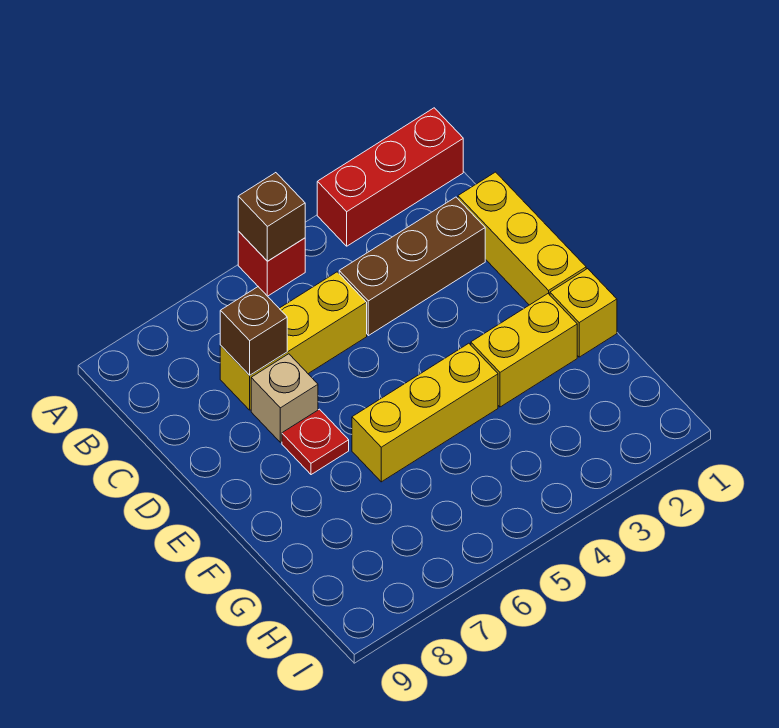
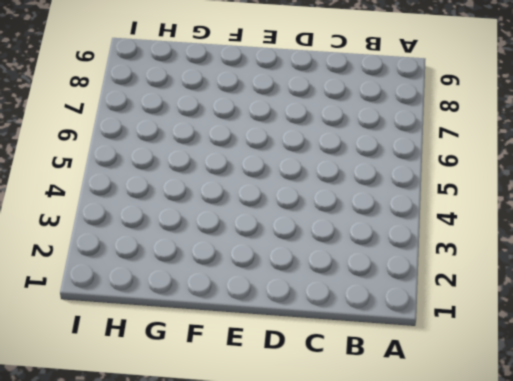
none -> red 1x3 brick [317,108,463,246]
none -> red 1x1 brick [238,231,305,296]
none -> yellow 1x3 brick [458,172,586,305]

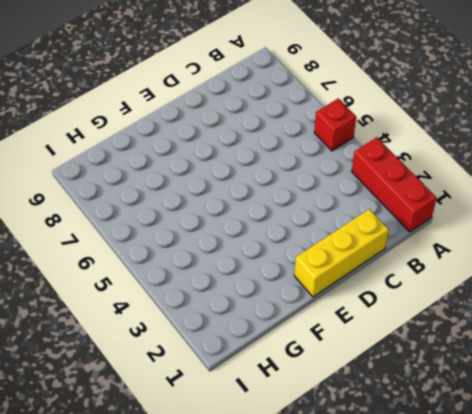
none -> brown 1x3 brick [339,197,485,336]
none -> yellow 1x3 brick [220,272,367,410]
none -> tan 1x1 brick [251,354,318,442]

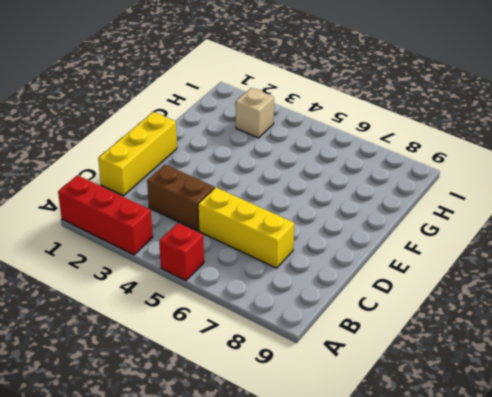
brown 1x2 brick [147,165,214,231] -> brown 1x3 brick [339,197,485,336]
tan 1x1 brick [236,88,274,138] -> tan 1x1 brick moved to [251,354,318,442]
none -> red 1x1 plate [282,409,349,475]
none -> yellow 1x1 brick [550,269,617,357]
none -> yellow 1x2 brick [471,294,577,407]

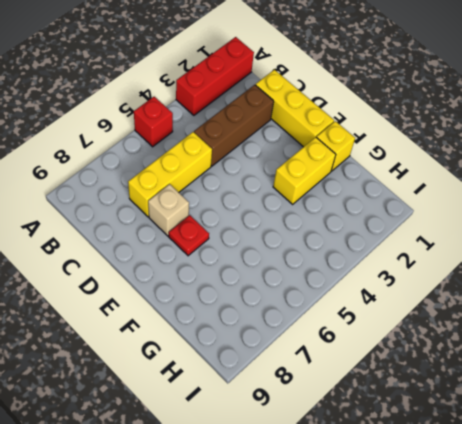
none -> yellow 1x3 brick [352,343,498,482]
none -> brown 1x1 brick [238,173,305,261]
none -> brown 1x1 brick [220,287,287,375]

